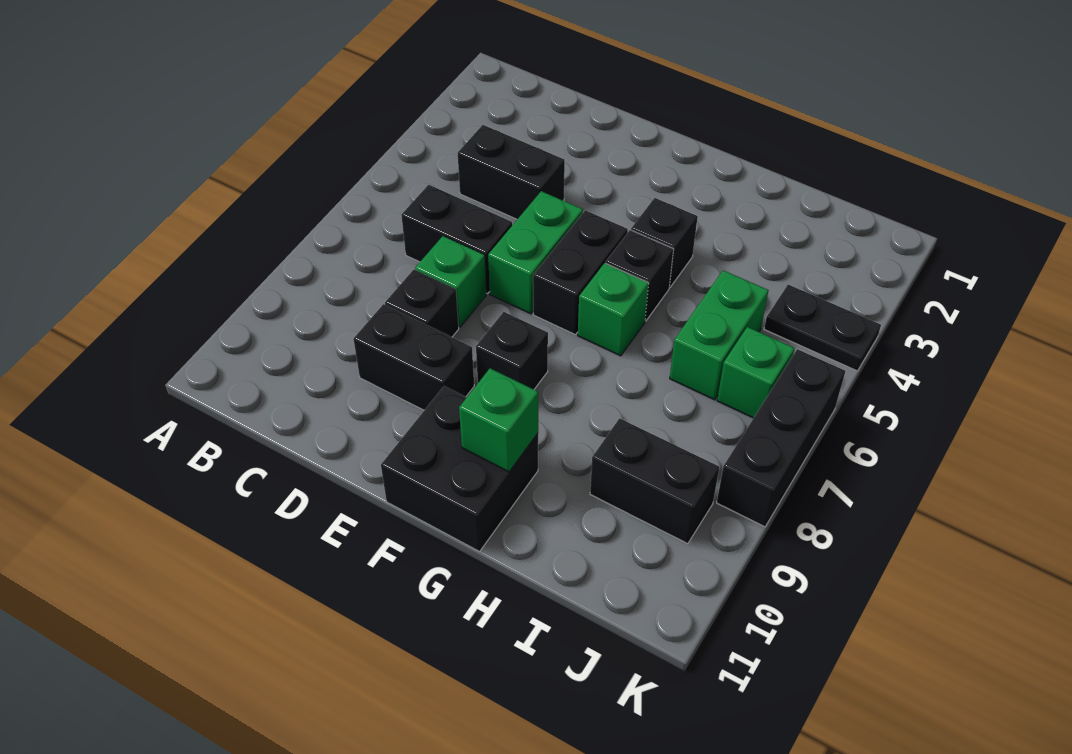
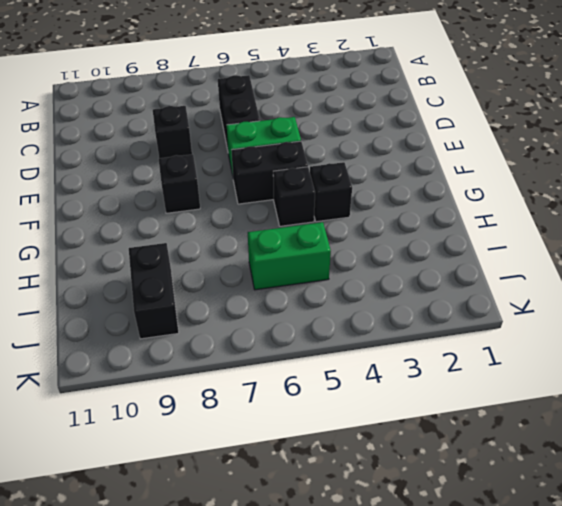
none -> black 1x2 brick [458,125,565,219]
none -> green 1x1 brick [415,236,486,327]
none -> black 1x2 brick [353,304,474,410]

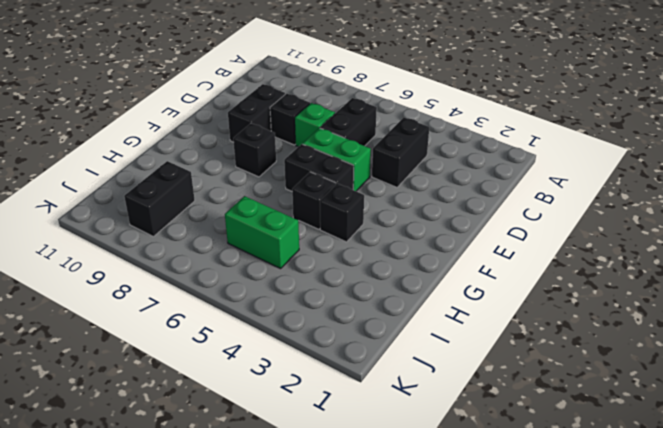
none -> black 2x2 brick [381,386,538,552]
none -> green 1x1 brick [578,263,649,356]
none -> black 1x2 plate [764,285,881,371]

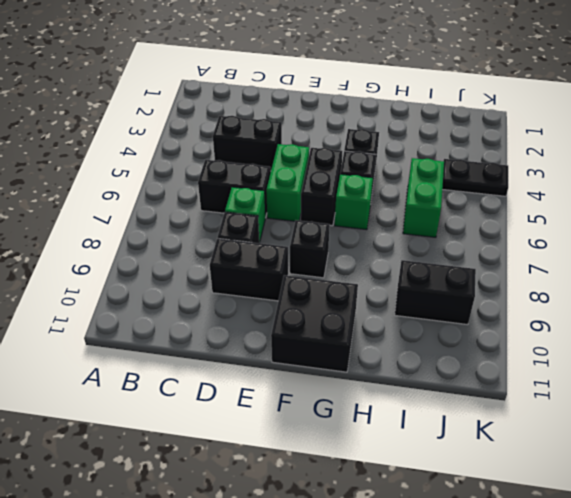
none -> green 1x1 brick [717,327,794,418]
none -> black 1x3 brick [717,349,845,527]
none -> green 1x1 brick [459,368,538,472]

